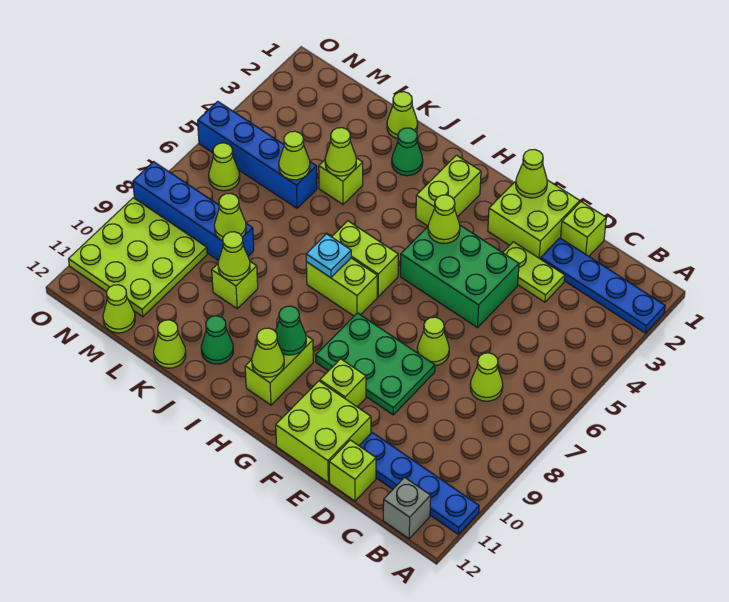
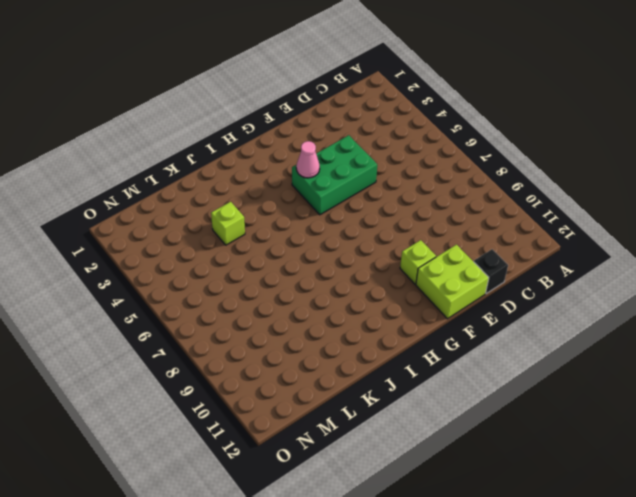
black 1x1 brick [474,249,508,293] -> lime 1x1 brick [329,440,376,501]
pink 1x1 cone [296,141,320,178] -> lime 1x1 cone [428,195,460,244]
none -> blue 1x4 plate [541,238,665,333]
none -> blue 1x4 plate [359,432,479,534]
none -> grey 1x1 brick [383,477,431,539]
none -> lime 1x1 cone [470,353,503,401]

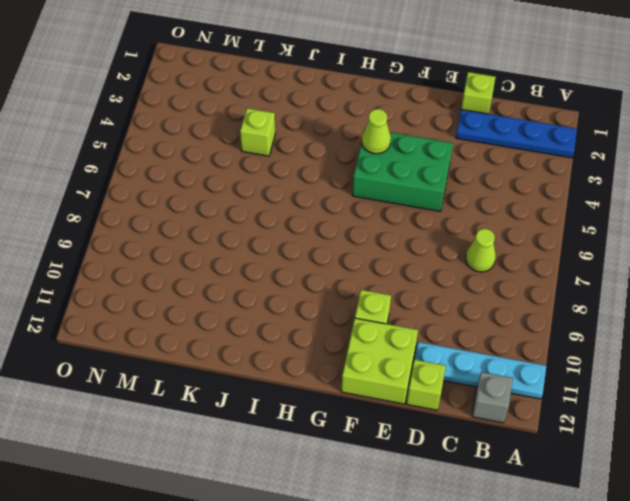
cyan 1x4 plate [415,342,546,399] -> blue 1x4 plate [359,432,479,534]
none -> lime 1x2 plate [503,242,565,302]
none -> lime 2x2 brick [488,180,580,259]
none -> lime 1x1 cone [417,317,449,365]
none -> green 2x3 plate [316,313,435,415]

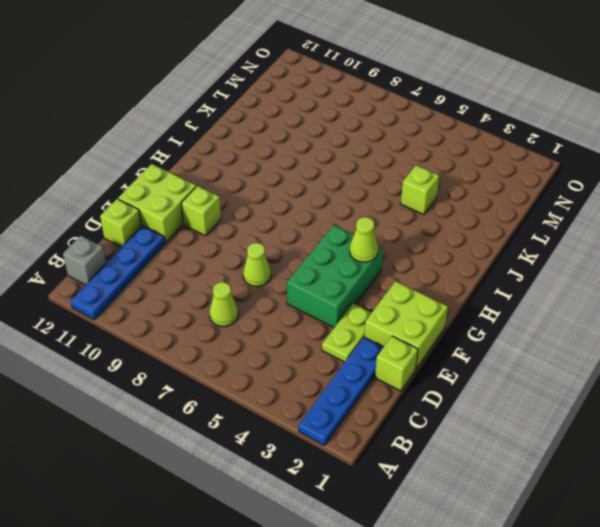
none -> green 2x3 plate [316,313,435,415]
none -> lime 1x2 brick [416,155,481,226]
none -> lime 1x2 brick [332,221,398,297]
none -> lime 1x2 brick [306,258,377,316]

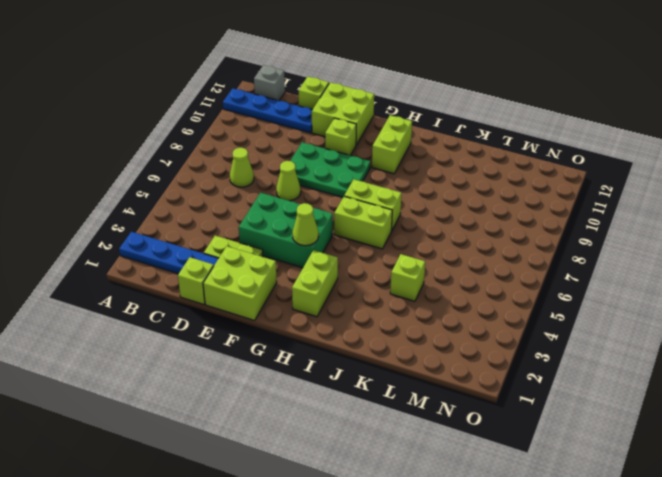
none -> green 1x1 cone [392,128,423,176]
none -> green 1x1 cone [201,316,233,364]
none -> lime 1x1 cone [387,92,418,139]
none -> lime 1x1 brick [212,262,258,309]

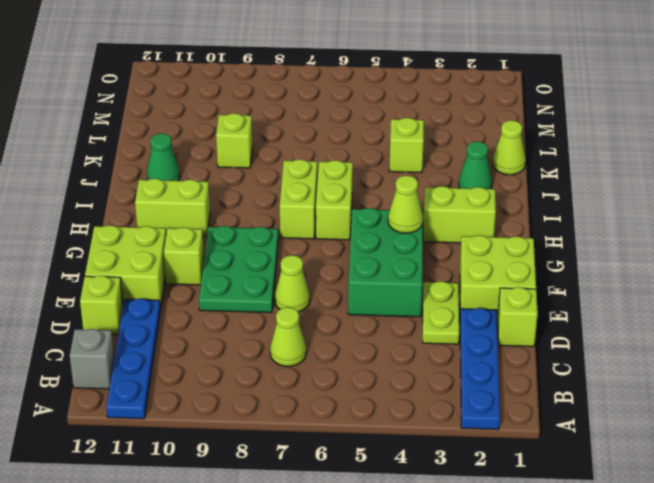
none -> lime 1x1 cone [154,320,186,368]
none -> blue 1x4 brick [198,101,317,208]
none -> blue 1x4 brick [133,162,254,261]
none -> lime 3x3 plate [69,198,207,317]

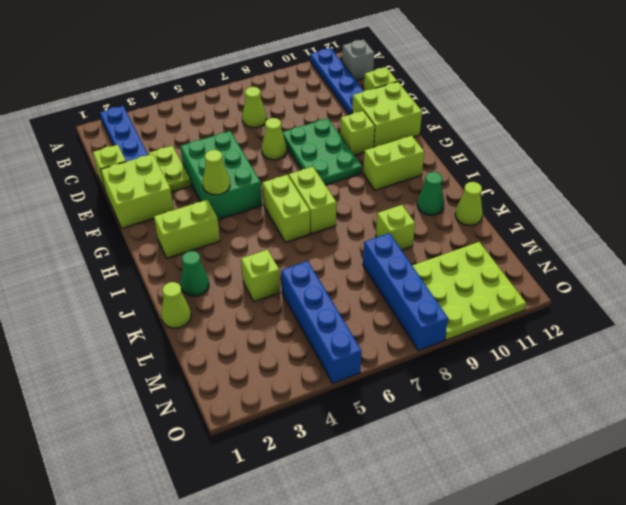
none -> lime 1x1 cone [103,285,135,333]
none -> lime 1x1 cone [209,143,240,191]
none -> lime 1x1 cone [516,150,547,198]
none -> green 1x1 cone [275,306,306,355]

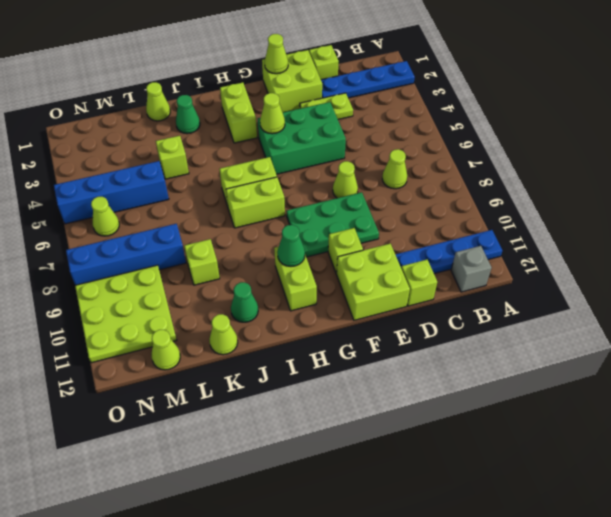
none -> lime 1x1 cone [252,328,284,377]
none -> cyan 1x1 plate [306,234,351,278]
none -> lime 1x1 cone [325,128,356,176]
none -> lime 1x1 cone [218,232,250,281]

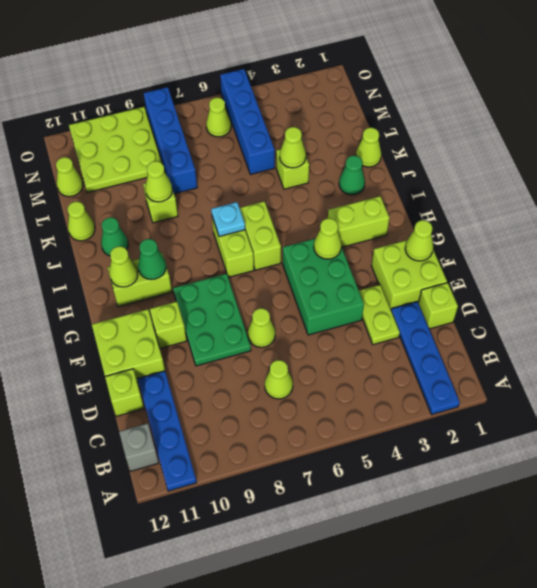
none -> lime 1x1 cone [279,131,310,180]
none -> lime 1x1 cone [214,193,246,240]

